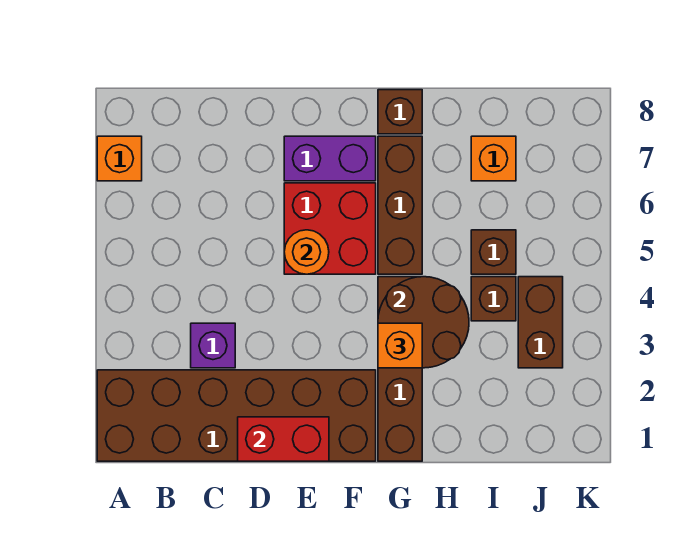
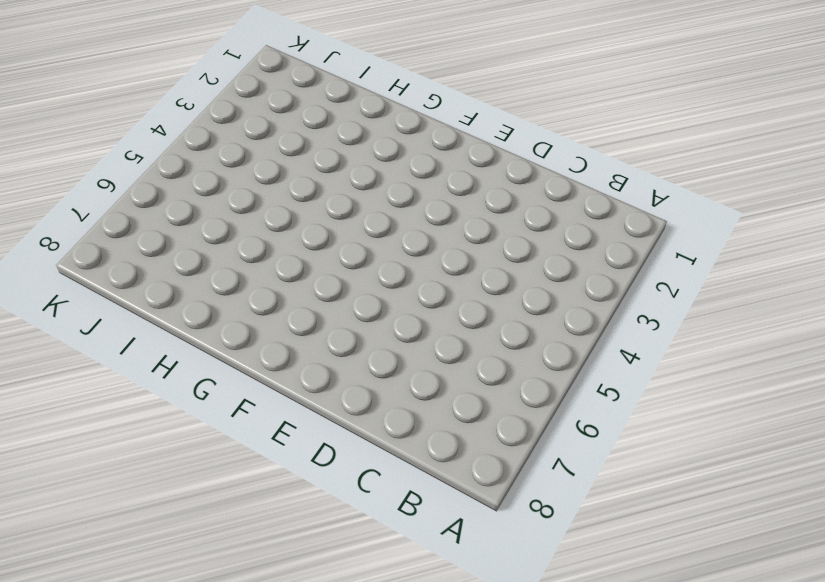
none -> brown 2x6 brick [97,370,376,461]
none -> orange 1x1 brick [97,136,142,181]
none -> purple 1x1 brick [191,323,235,368]

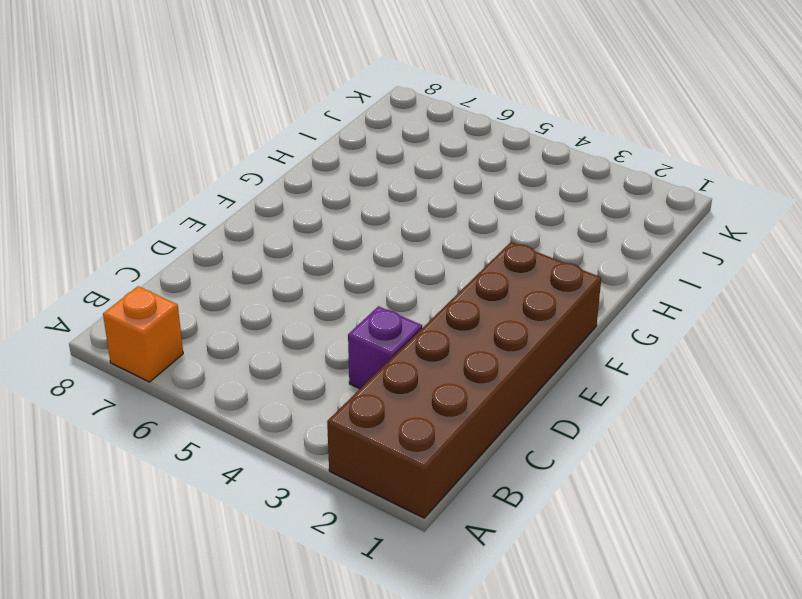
none -> red 2x2 brick [284,183,376,274]
none -> purple 1x2 brick [284,136,376,181]
none -> brown 1x4 brick [378,277,422,461]

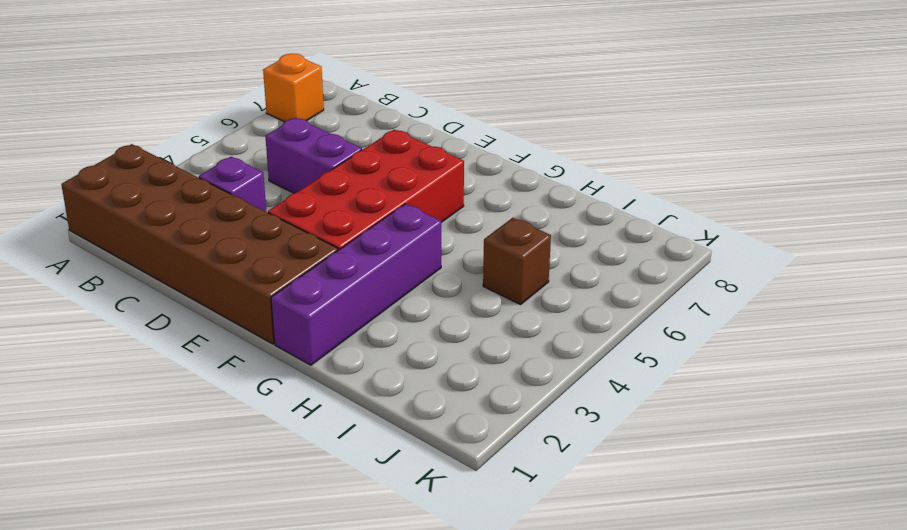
purple 1x2 brick [265,118,362,193] -> purple 1x2 brick moved to [284,136,376,181]
red 2x4 brick [268,130,464,250] -> red 2x2 brick [284,183,376,274]
purple 1x4 brick [271,204,441,365] -> brown 1x4 brick [378,277,422,461]
none -> brown 1x3 brick [378,136,422,274]
none -> brown 1x1 brick [378,90,422,134]
none -> brown 1x1 brick [471,277,516,321]

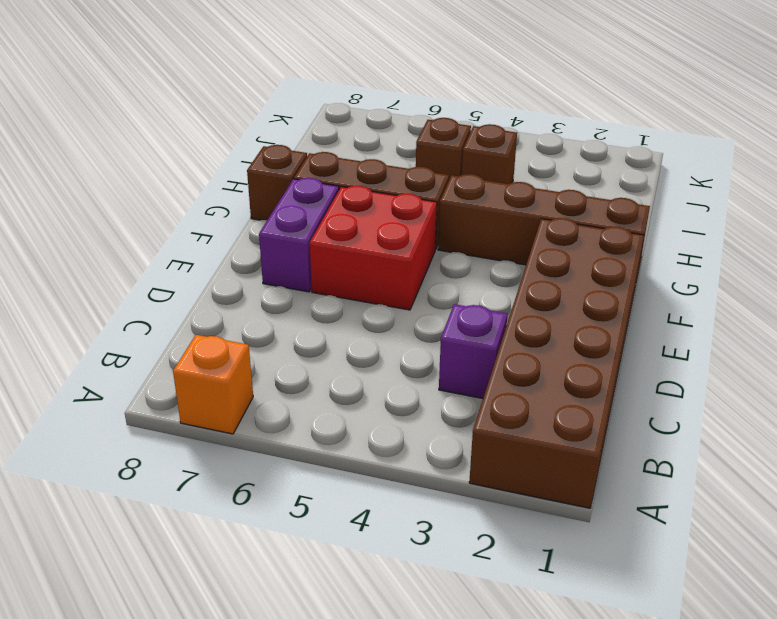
none -> orange 1x1 brick [471,136,516,181]
none -> brown 1x2 brick [518,277,563,368]
none -> red 1x2 brick [238,417,329,461]

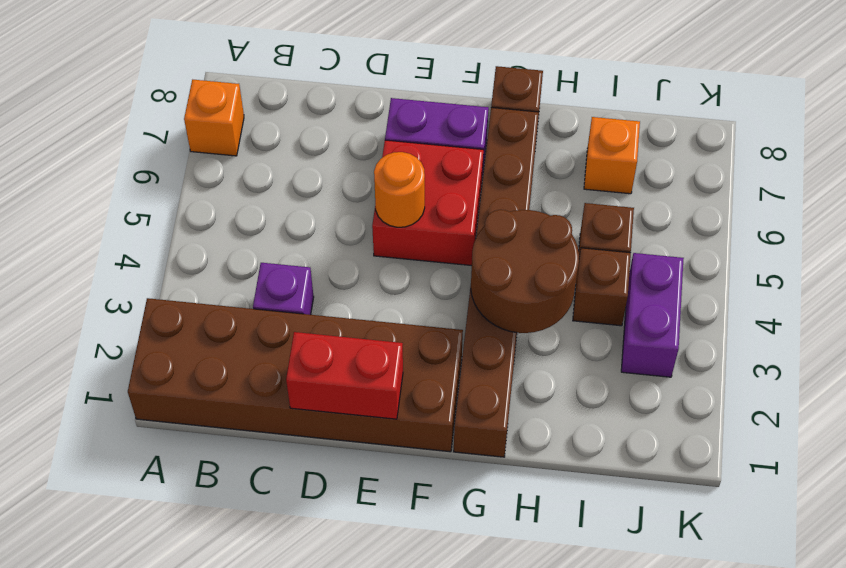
purple 1x2 brick [621,253,684,377] -> brown 1x2 brick [518,277,563,368]
none -> orange 1x1 brick [378,323,422,368]

